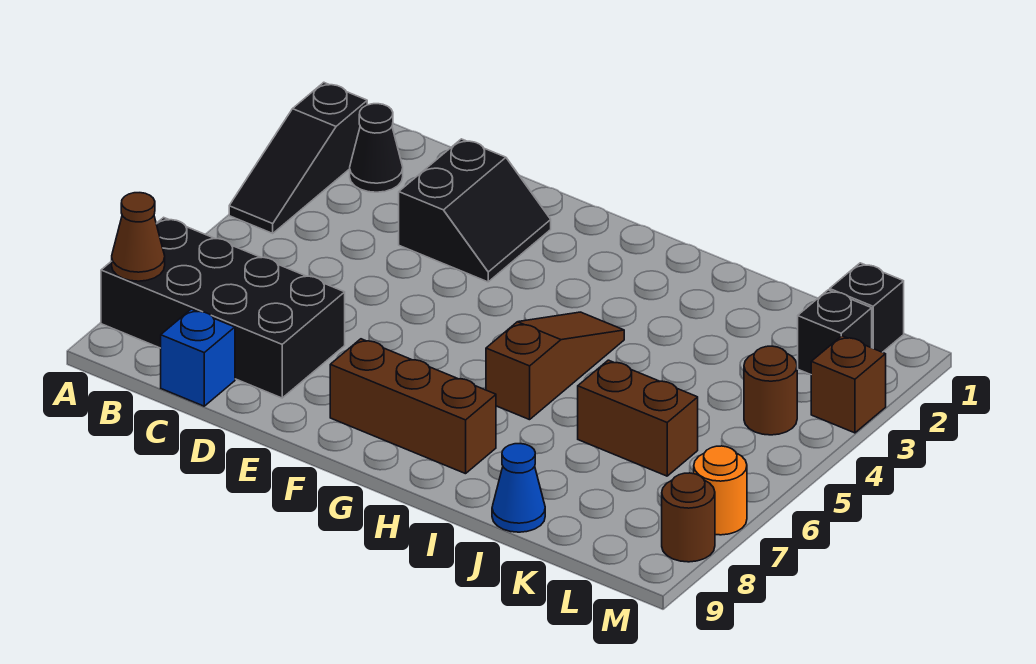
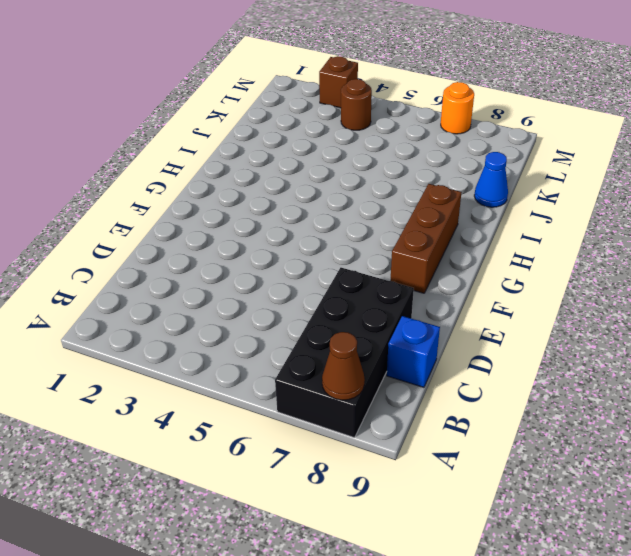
none -> black 1x3 slope [229,82,367,233]
none -> black 1x1 cone [350,104,403,192]
none -> black 2x2 slope [399,139,551,282]

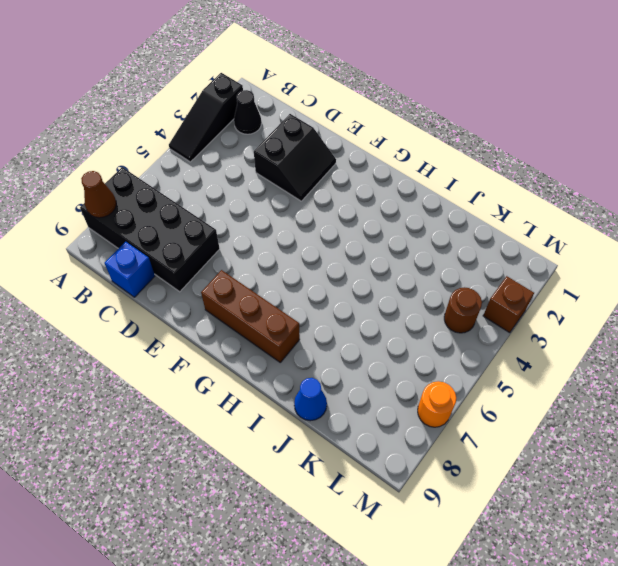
none -> brown 1x3 slope [486,312,624,420]
none -> brown 1x2 brick [578,360,698,476]
none -> black 1x1 brick [830,263,904,352]

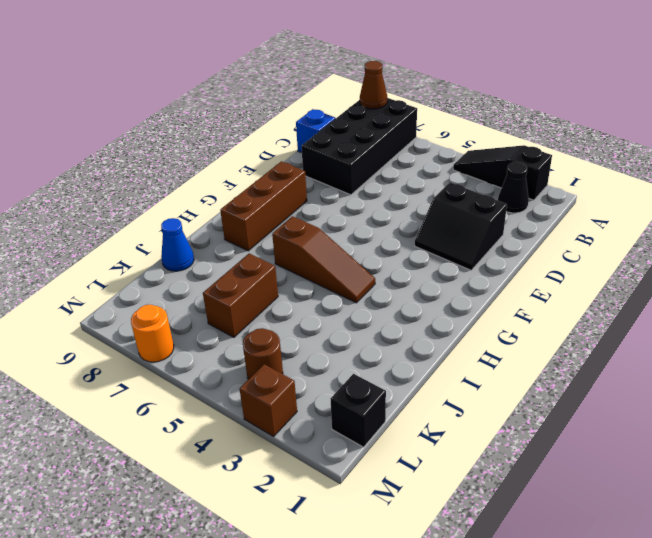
none -> black 1x1 brick [798,290,872,375]
none -> brown 1x1 round brick [662,473,715,562]

